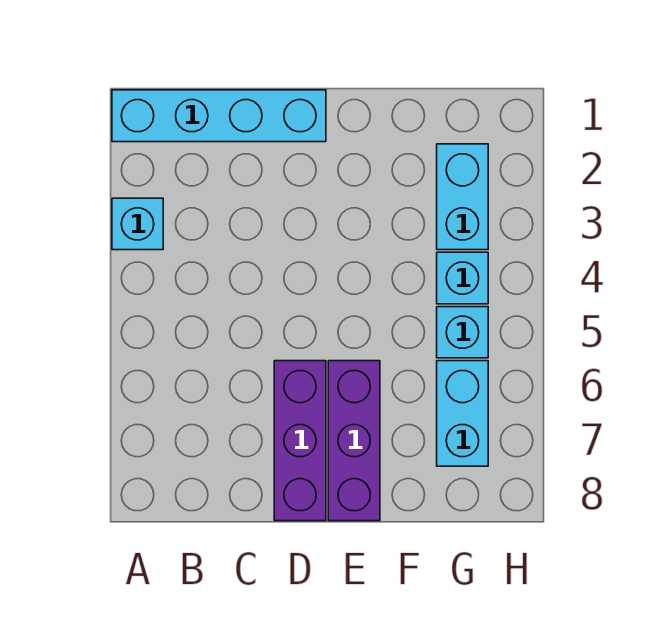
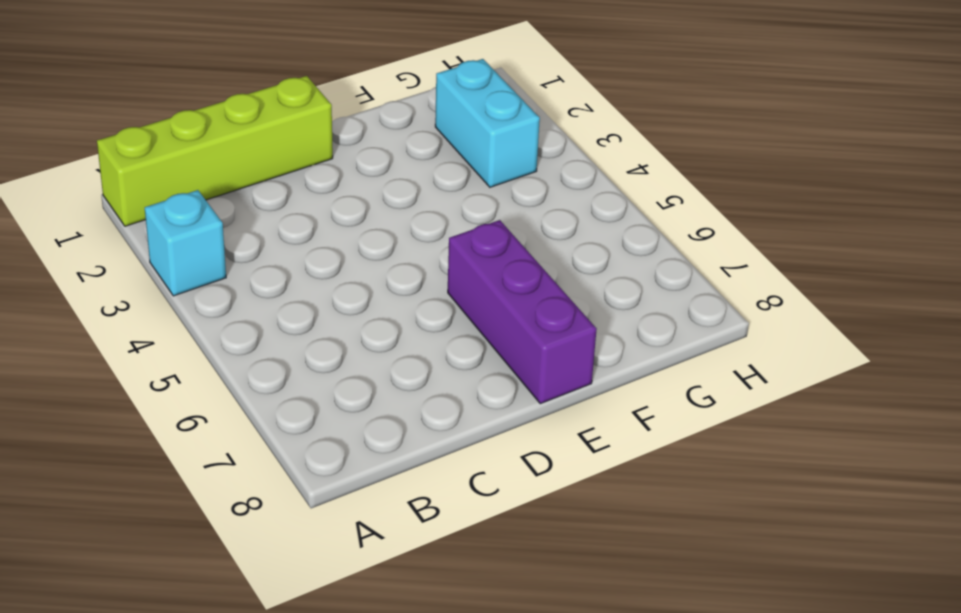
lime 1x4 brick [97,76,333,226] -> cyan 1x4 brick [112,90,326,142]
none -> purple 1x3 brick [274,361,326,521]
none -> cyan 1x1 brick [437,252,488,304]

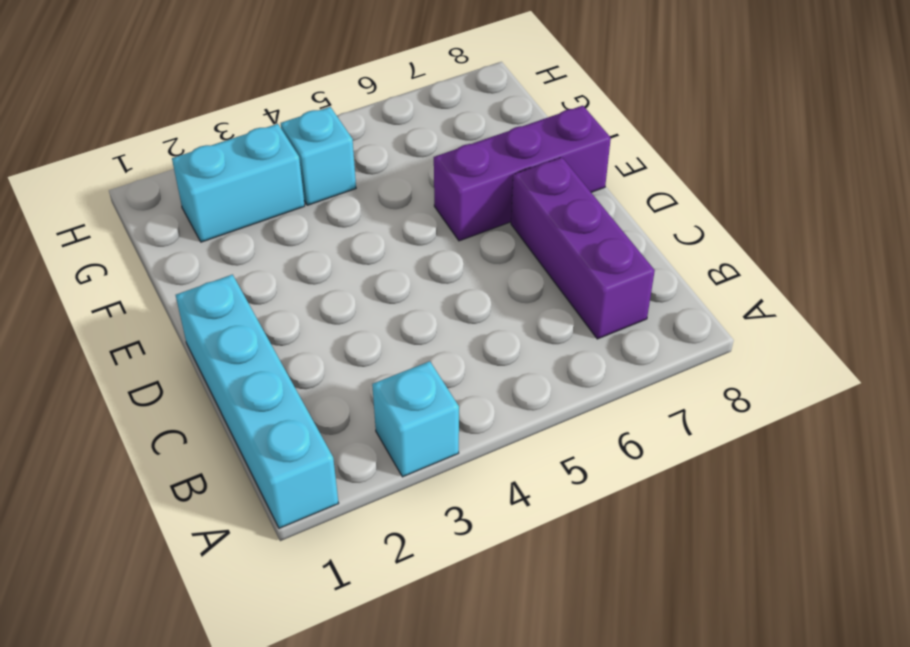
purple 1x3 brick [511,157,655,339] -> purple 1x3 brick turned to [274,361,326,521]
none -> cyan 1x1 brick [437,307,488,358]
none -> cyan 1x2 brick [437,361,488,466]

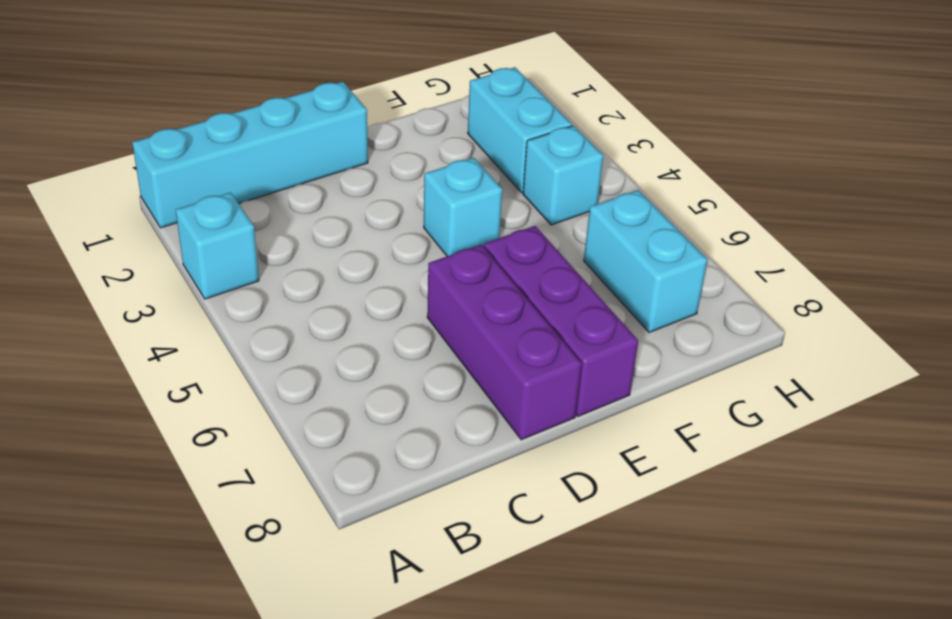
cyan 1x1 brick [424,158,502,256] -> cyan 1x1 brick moved to [437,307,488,358]

